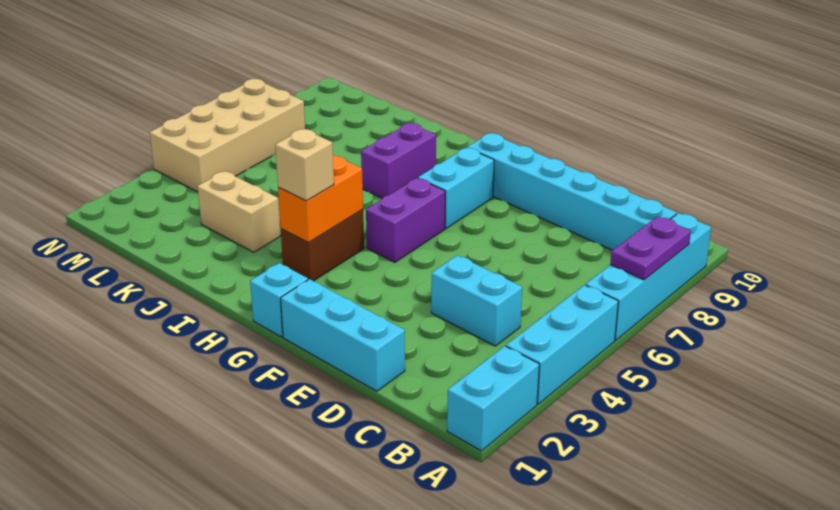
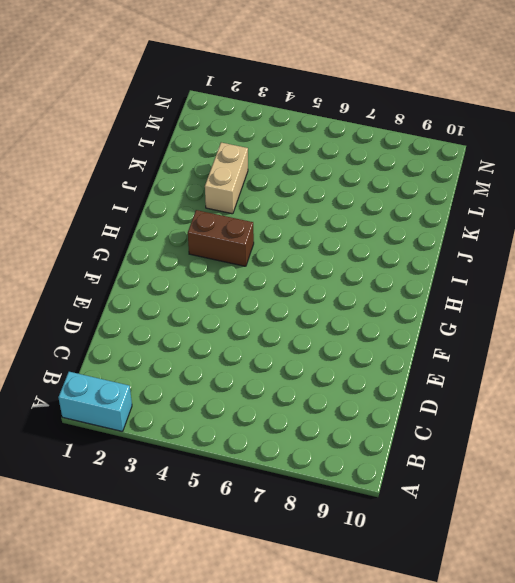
none -> cyan 1x3 brick [506,285,618,404]
none -> cyan 1x4 brick [586,213,711,340]
none -> cyan 1x6 brick [467,133,677,250]

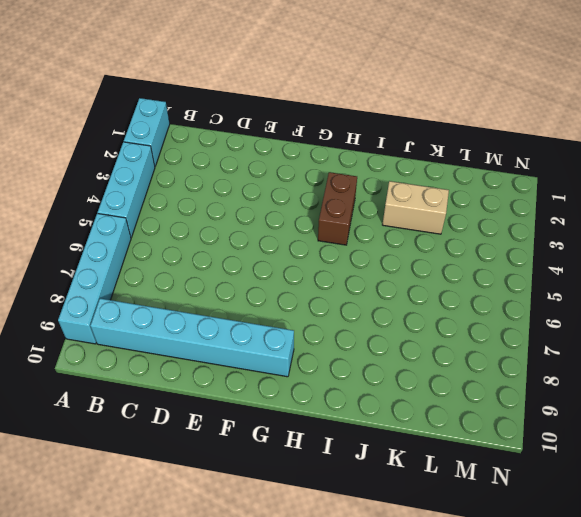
none -> cyan 1x2 brick [431,255,522,346]
none -> cyan 1x3 brick [281,279,405,391]
none -> cyan 1x1 brick [250,263,308,337]

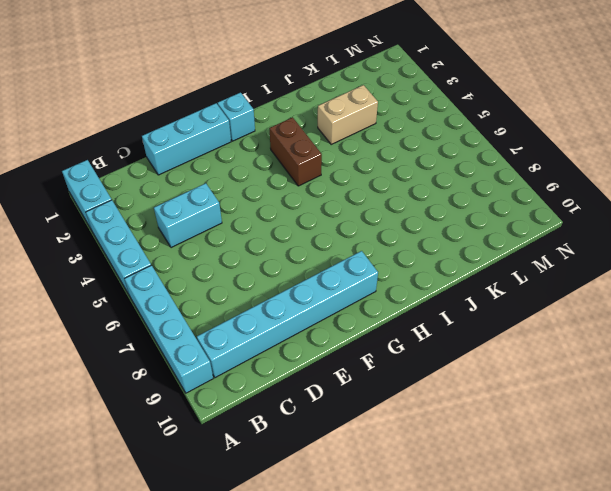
none -> purple 1x2 brick [366,178,445,262]
none -> cyan 1x2 brick [418,148,494,228]
none -> purple 1x2 brick [361,123,436,198]

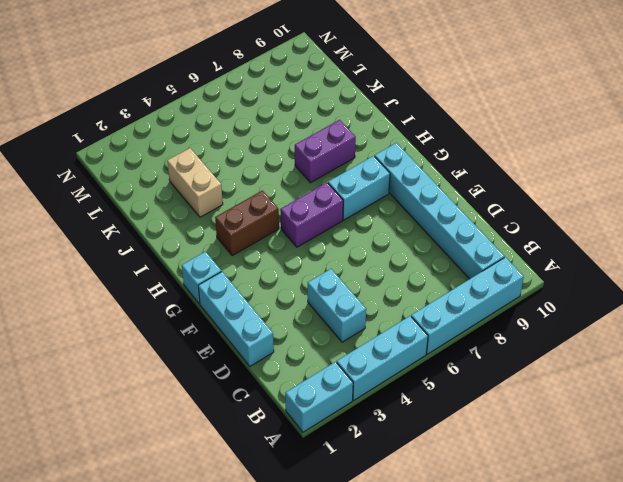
none -> tan 2x4 brick [150,79,305,192]
none -> purple 1x2 plate [610,216,691,280]
none -> orange 1x2 brick [278,156,363,243]

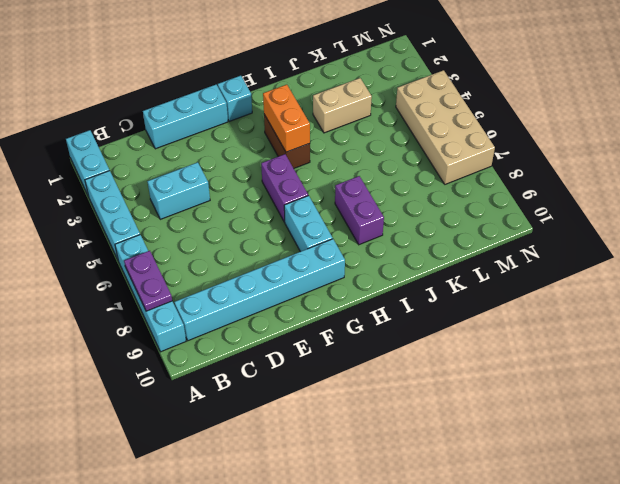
none -> tan 1x1 brick [275,129,334,201]

